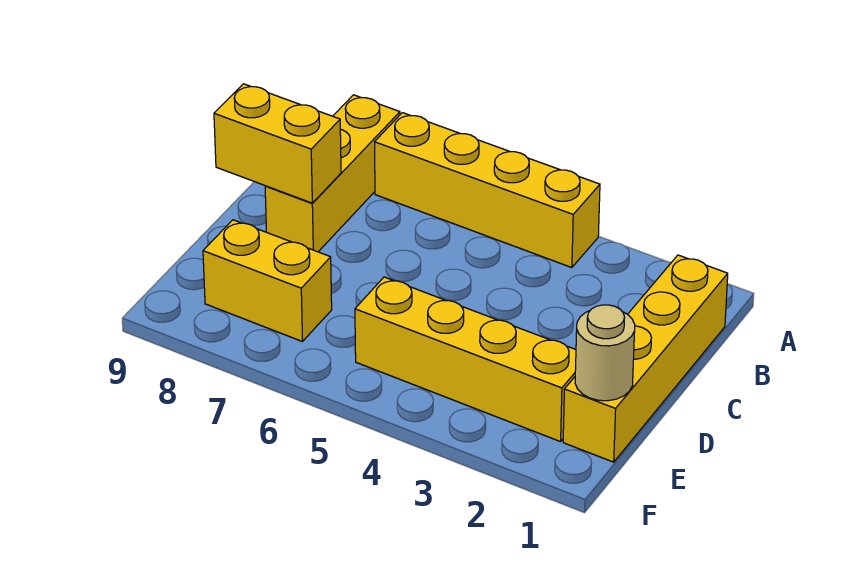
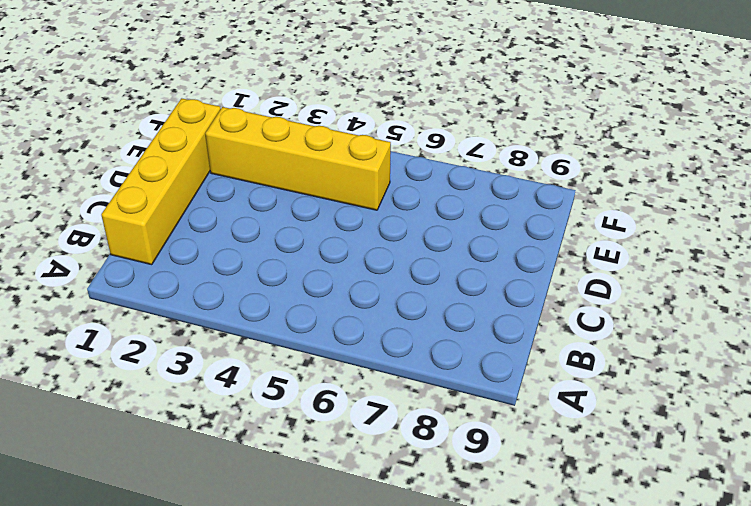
none -> yellow 1x4 brick [375,113,600,268]
none -> yellow 1x3 brick [265,95,400,252]

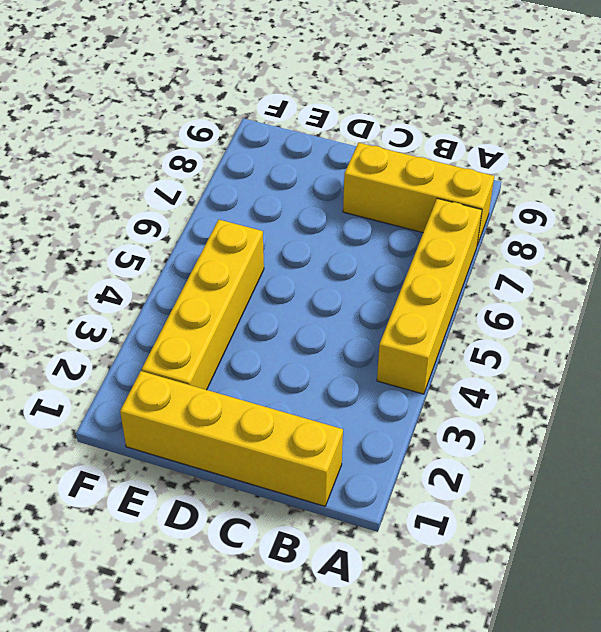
none -> yellow 1x2 brick [203,220,332,342]
none -> yellow 1x2 brick [214,84,341,203]

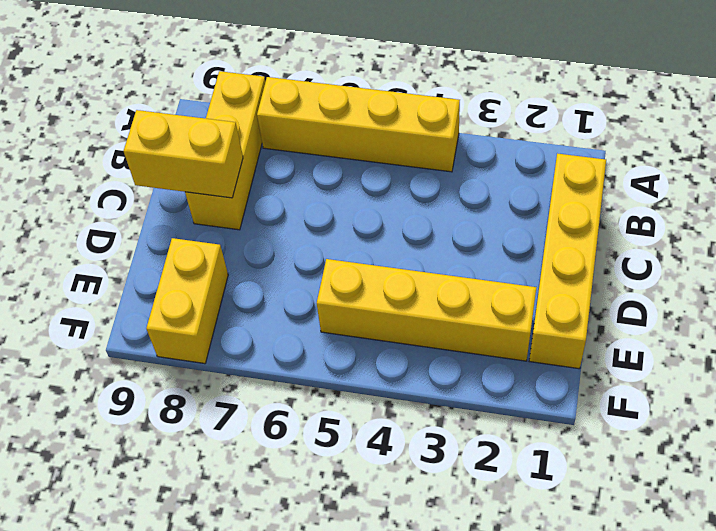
yellow 1x2 brick [146,238,228,364] -> yellow 1x2 brick turned to [203,220,332,342]
none -> tan 1x1 round brick [575,305,635,401]

